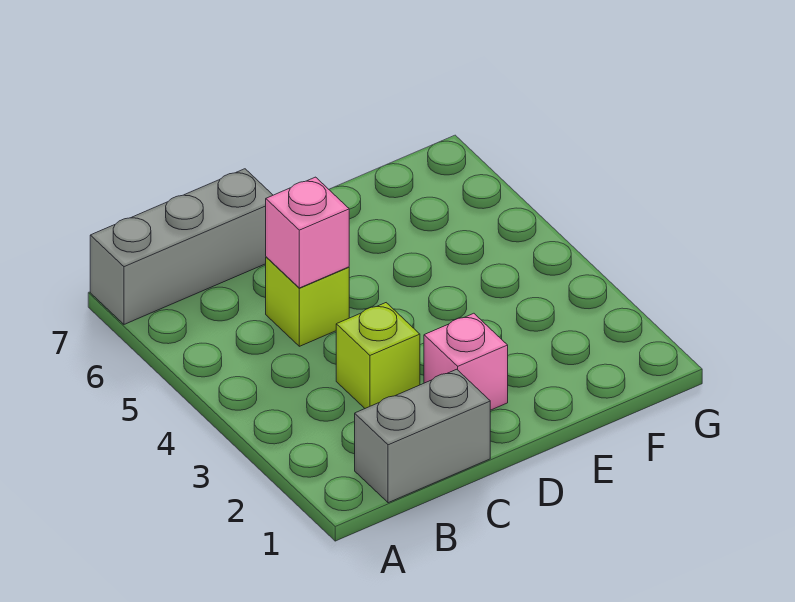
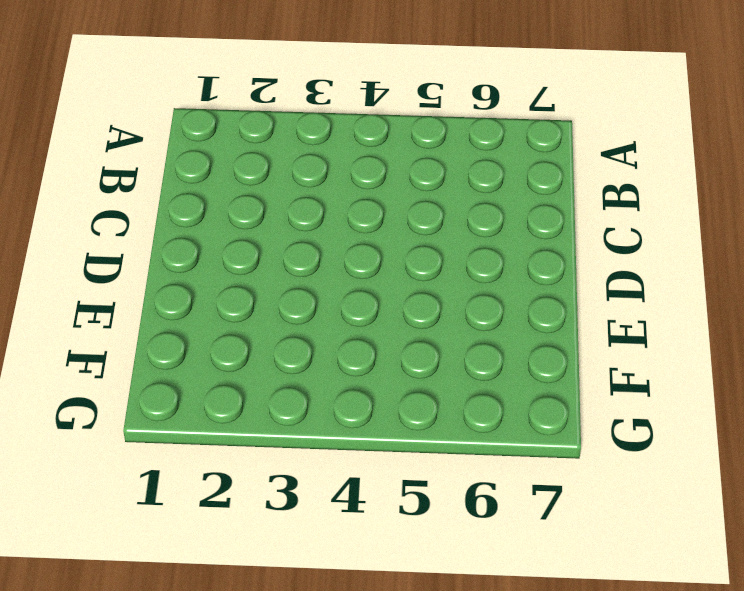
none -> grey 1x3 brick [90,169,273,324]
none -> grey 1x2 brick [355,369,490,503]

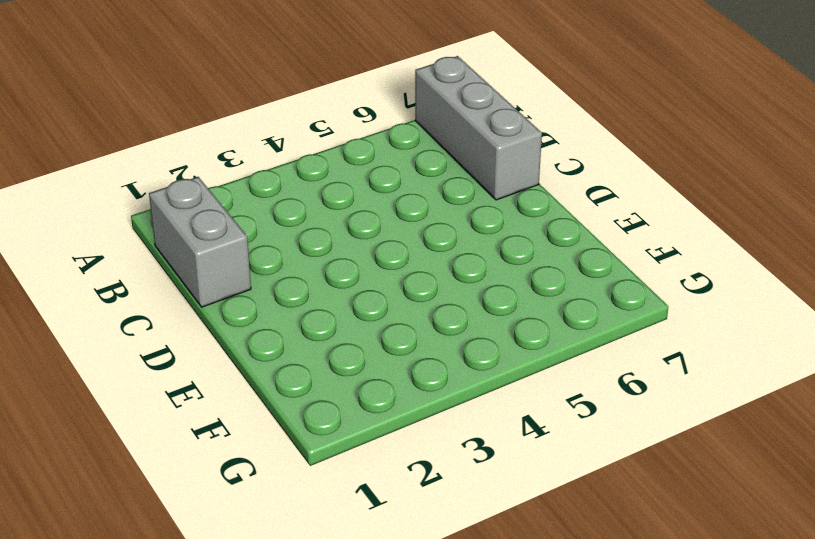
none -> lime 1x1 brick [336,303,420,408]
none -> lime 1x1 brick [266,257,349,346]

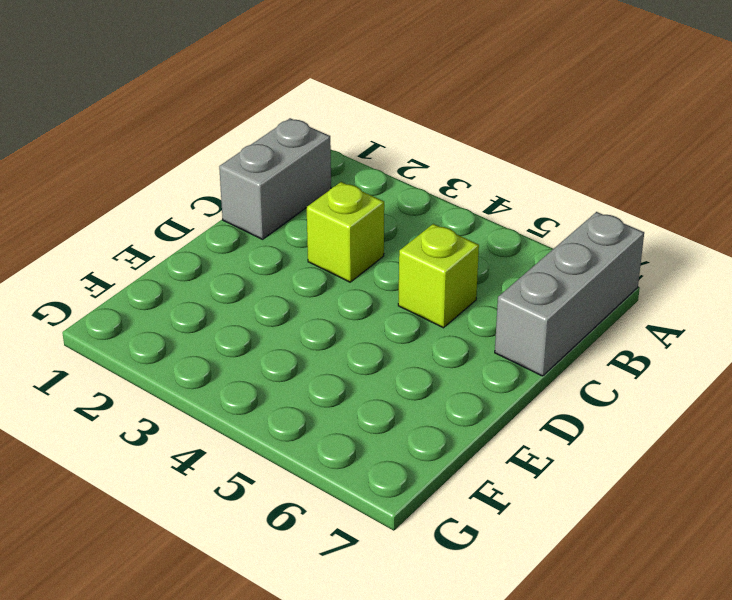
none -> pink 1x1 brick [424,313,508,410]
none -> pink 1x1 brick [266,177,349,288]

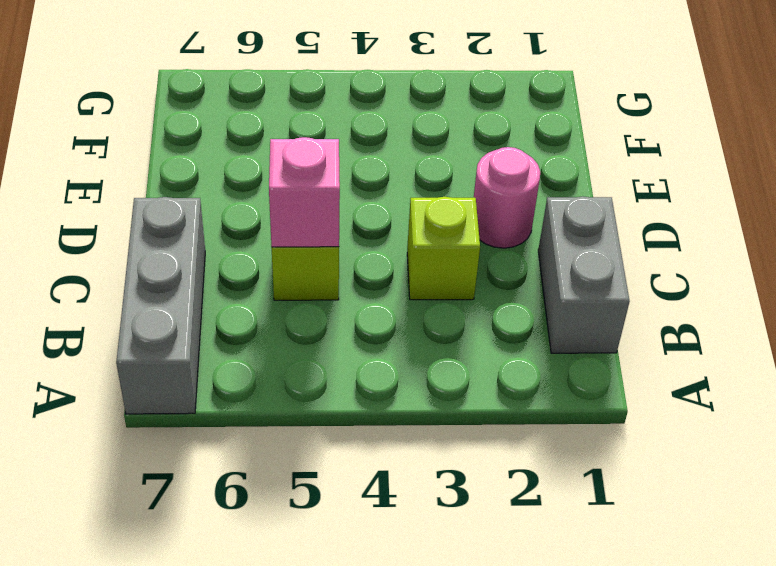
pink 1x1 round brick [474,147,540,248] -> pink 1x1 brick [424,313,508,410]

